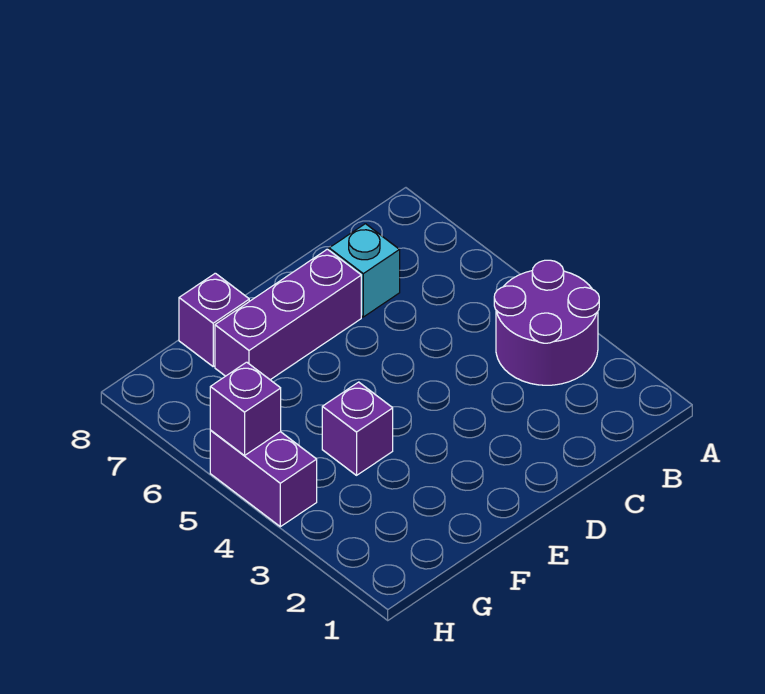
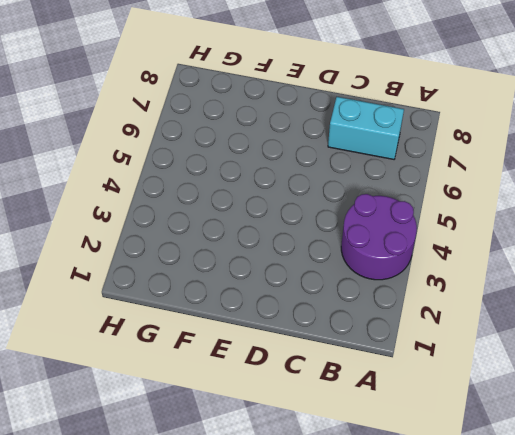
cyan 1x2 brick [328,97,404,159] -> cyan 1x1 brick [329,224,400,317]
none -> purple 1x3 brick [215,249,361,380]
none -> purple 1x1 brick [322,382,393,475]

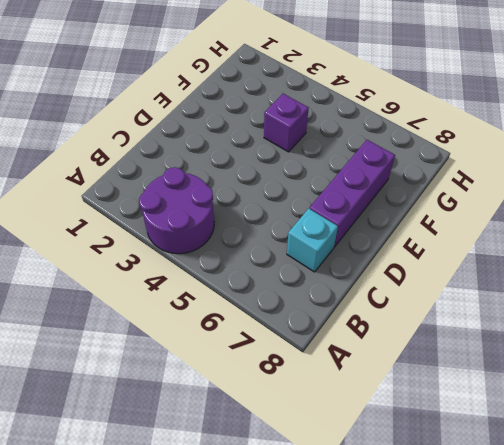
none -> purple 1x1 brick [179,273,249,366]
none -> purple 1x2 brick [210,431,317,527]

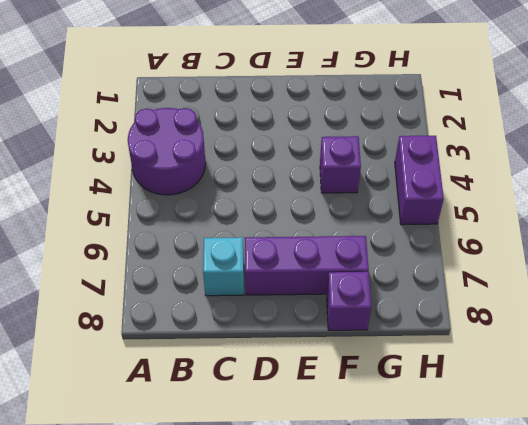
none -> purple 1x1 brick [210,362,281,456]

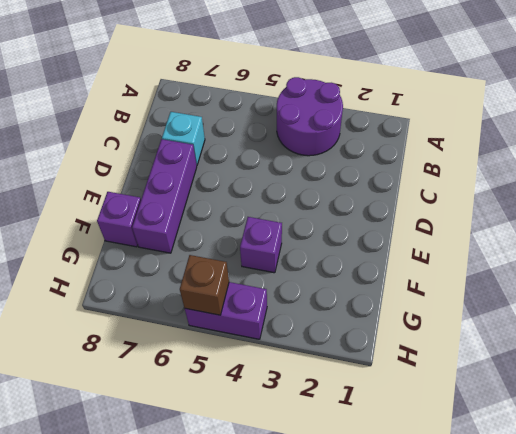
brown 1x1 brick [180,255,229,315] -> purple 1x1 brick [210,362,281,456]

